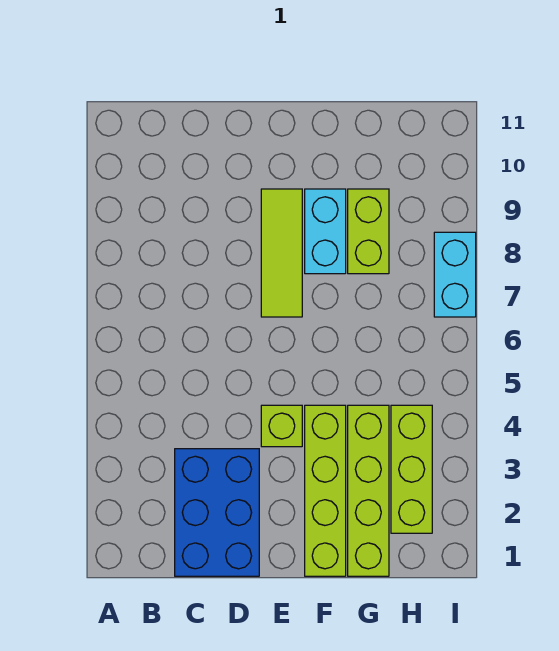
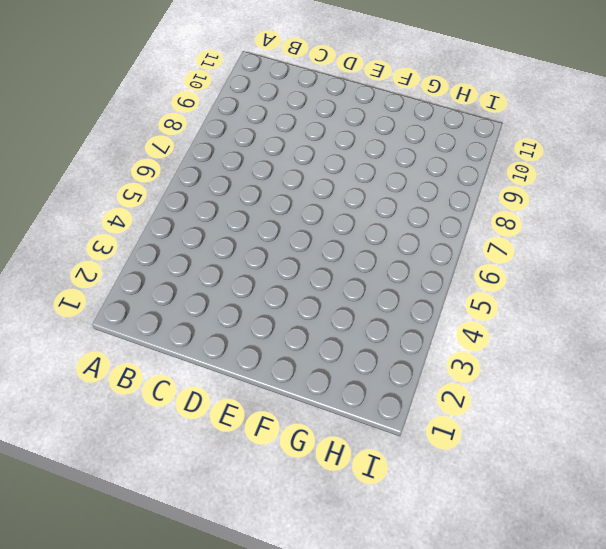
none -> blue 2x3 brick [175,449,259,576]
none -> lime 1x1 brick [261,405,302,447]

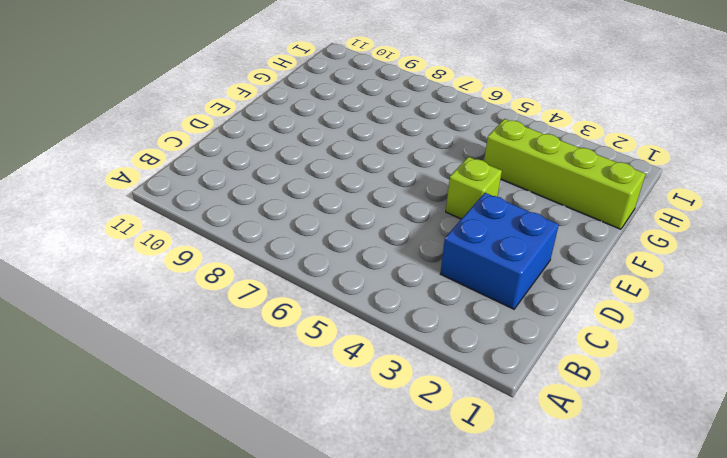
blue 2x2 brick [440,193,559,309] -> blue 2x3 brick [175,449,259,576]
none -> lime 1x3 tile [261,189,302,317]
none -> lime 1x4 brick [305,405,346,576]

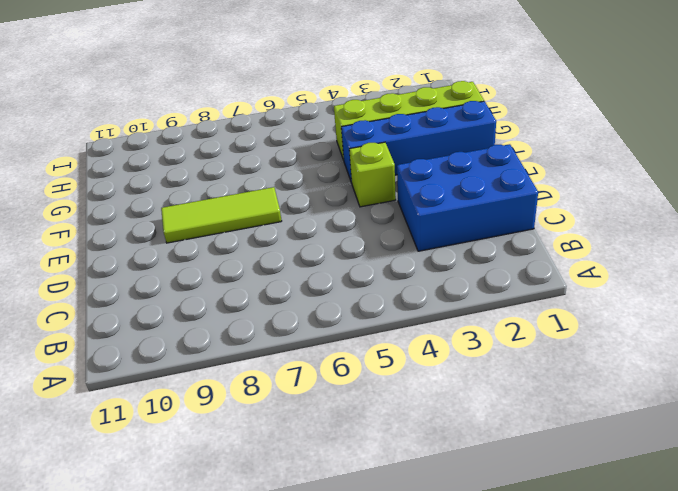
blue 1x4 brick [341,101,496,183] -> lime 1x4 brick [305,405,346,576]
none -> cyan 1x2 brick [305,189,346,274]
none -> lime 1x2 brick [348,189,389,274]

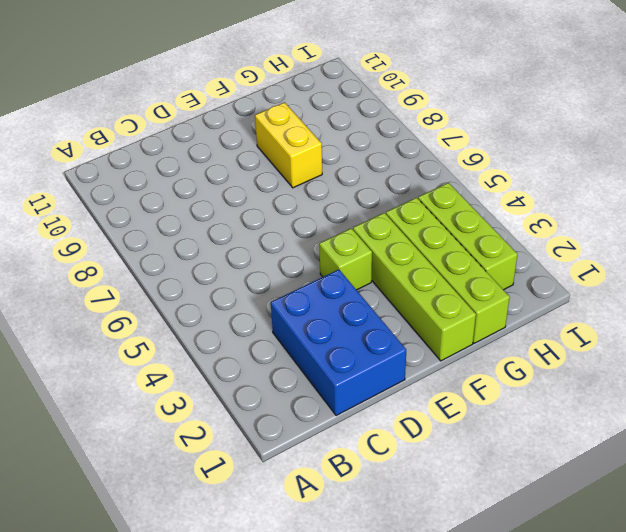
yellow 1x2 brick [255,102,322,188] -> cyan 1x2 brick [305,189,346,274]
none -> lime 1x3 tile [261,189,302,317]
none -> lime 1x2 brick [348,189,389,274]

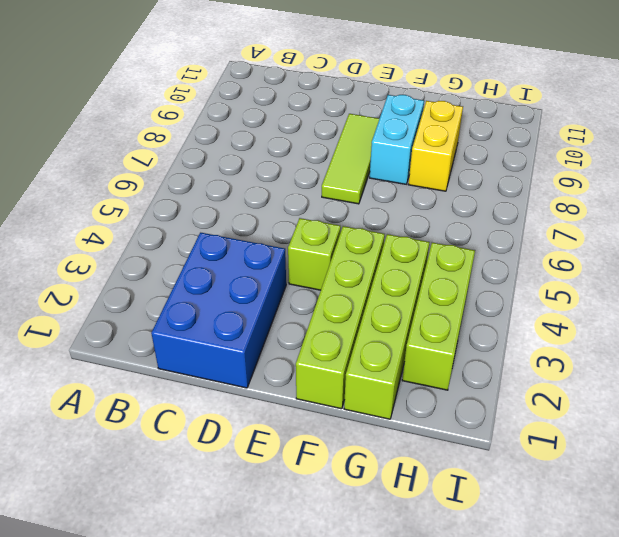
yellow 1x2 brick [408,101,463,191] -> lime 1x2 brick [348,189,389,274]
none -> cyan 1x2 brick [434,232,476,317]

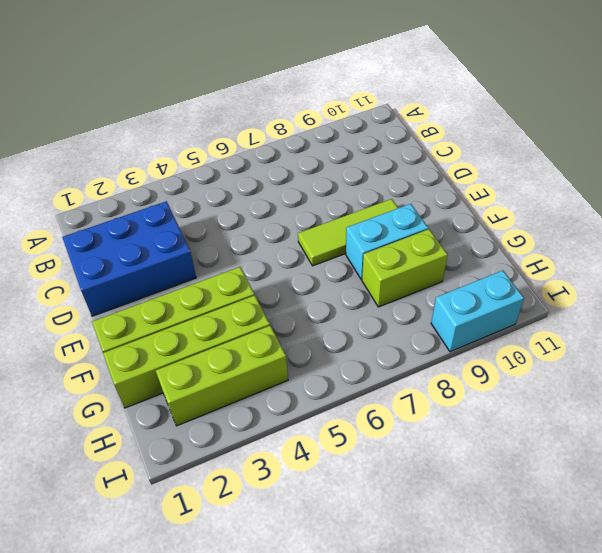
cyan 1x2 brick [431,271,524,352] -> cyan 1x2 brick moved to [434,232,476,317]
none -> lime 1x1 brick [261,405,302,447]

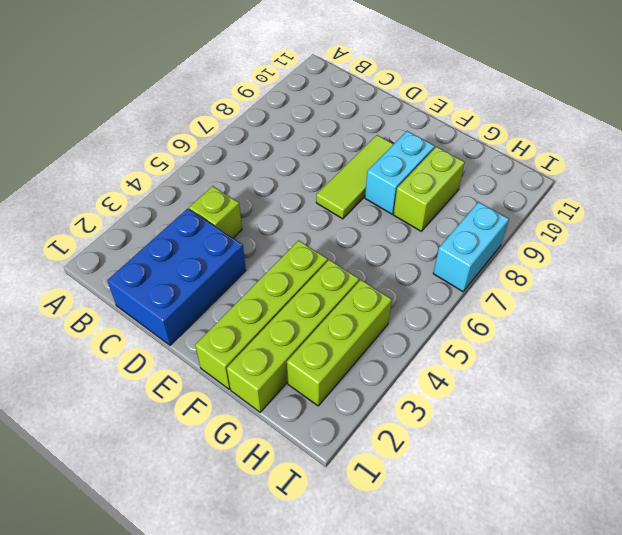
lime 1x1 brick [189,186,242,238] -> lime 1x1 brick moved to [261,405,302,447]

